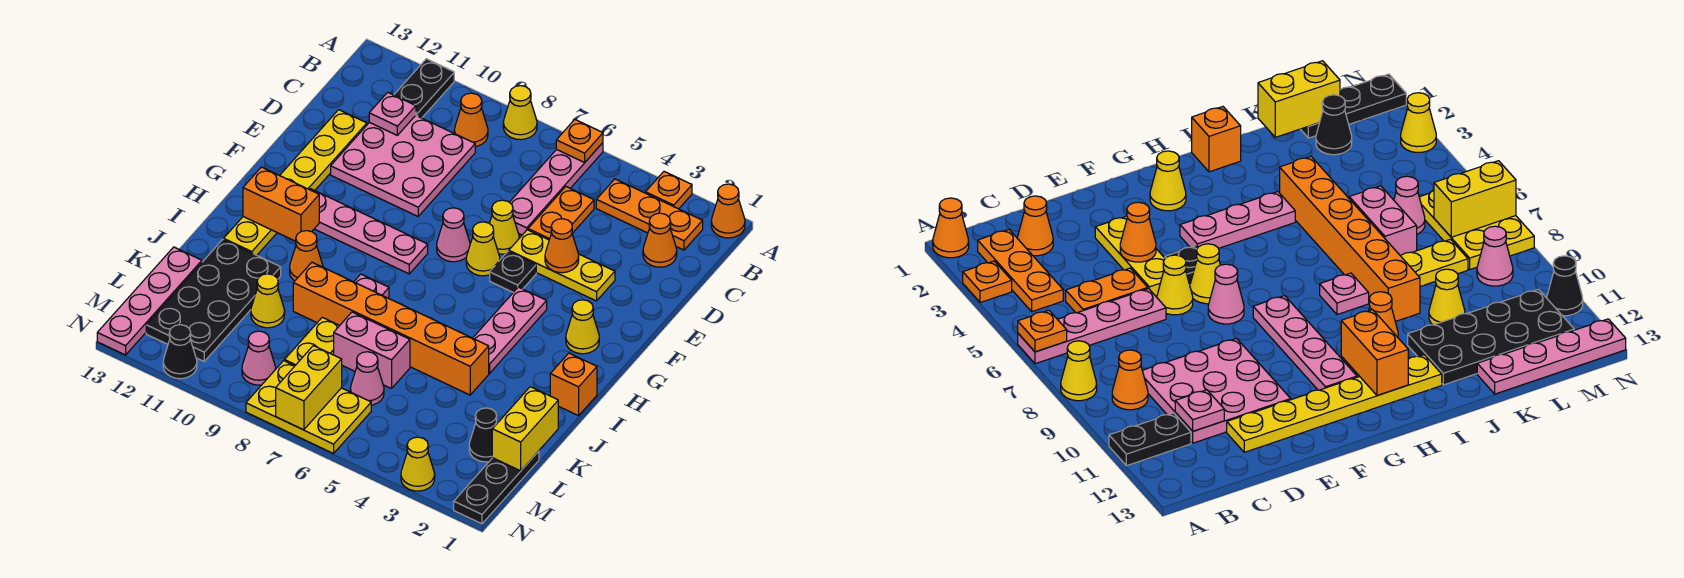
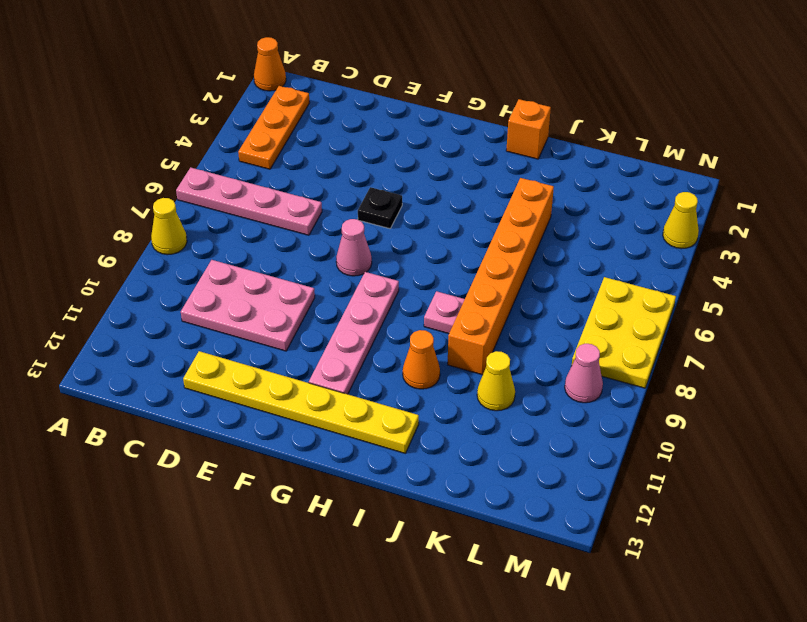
pink 2x3 plate [181,260,315,351] -> pink 3x3 plate [331,115,475,216]
none -> orange 1x1 plate [645,172,692,209]
none -> black 1x2 plate [394,59,454,118]
none -> orange 1x1 cone [454,93,488,147]
none -> orange 1x1 cone [643,213,677,267]

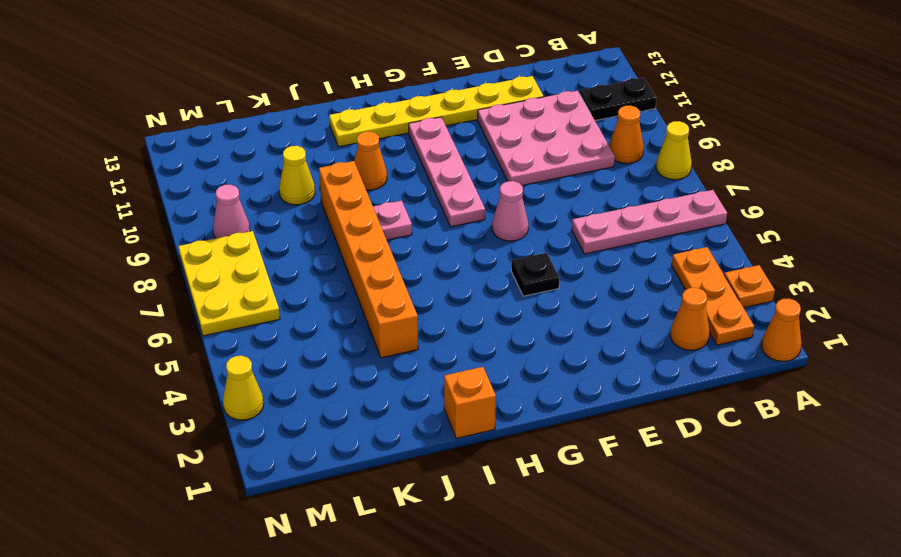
none -> orange 1x2 plate [528,187,594,240]
none -> yellow 1x3 plate [509,230,615,301]
none -> yellow 1x1 cone [489,200,519,254]
none -> yellow 1x1 cone [466,222,500,276]

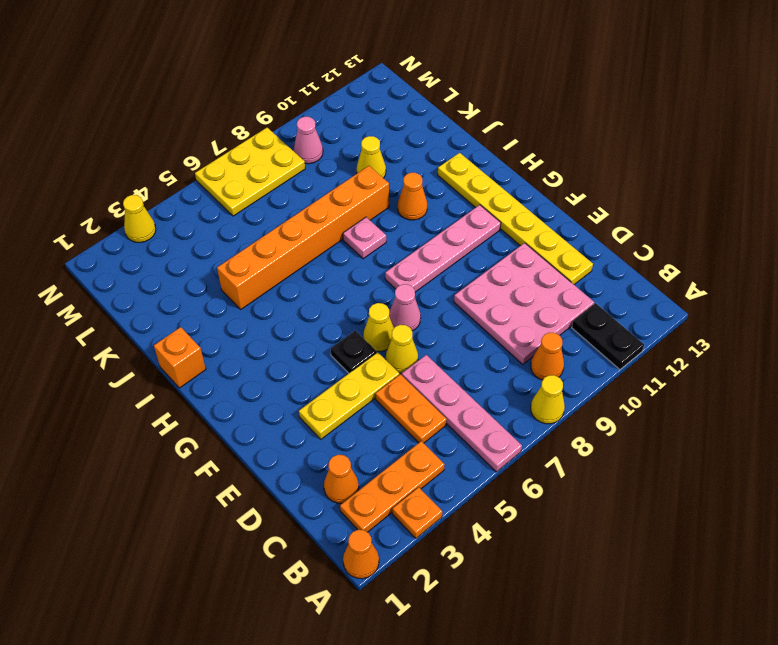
none -> yellow 1x1 cone [566,300,599,354]
none -> pink 1x3 plate [473,287,547,373]
none -> black 2x4 plate [146,240,281,361]
none -> pink 1x2 brick [334,312,410,389]

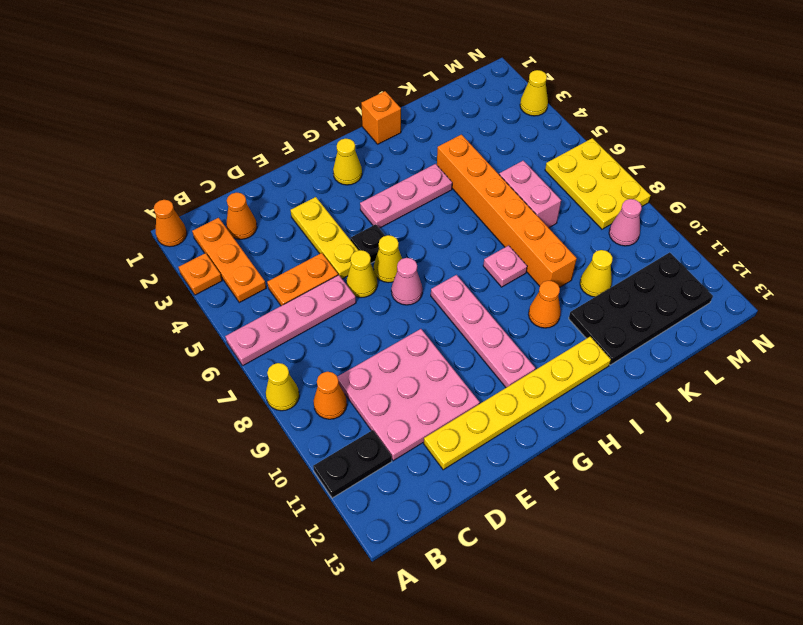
none -> yellow 1x2 plate [284,317,340,366]
none -> pink 1x4 plate [97,247,202,355]
none -> black 1x3 plate [454,451,539,524]
none -> black 1x1 cone [469,408,497,462]

